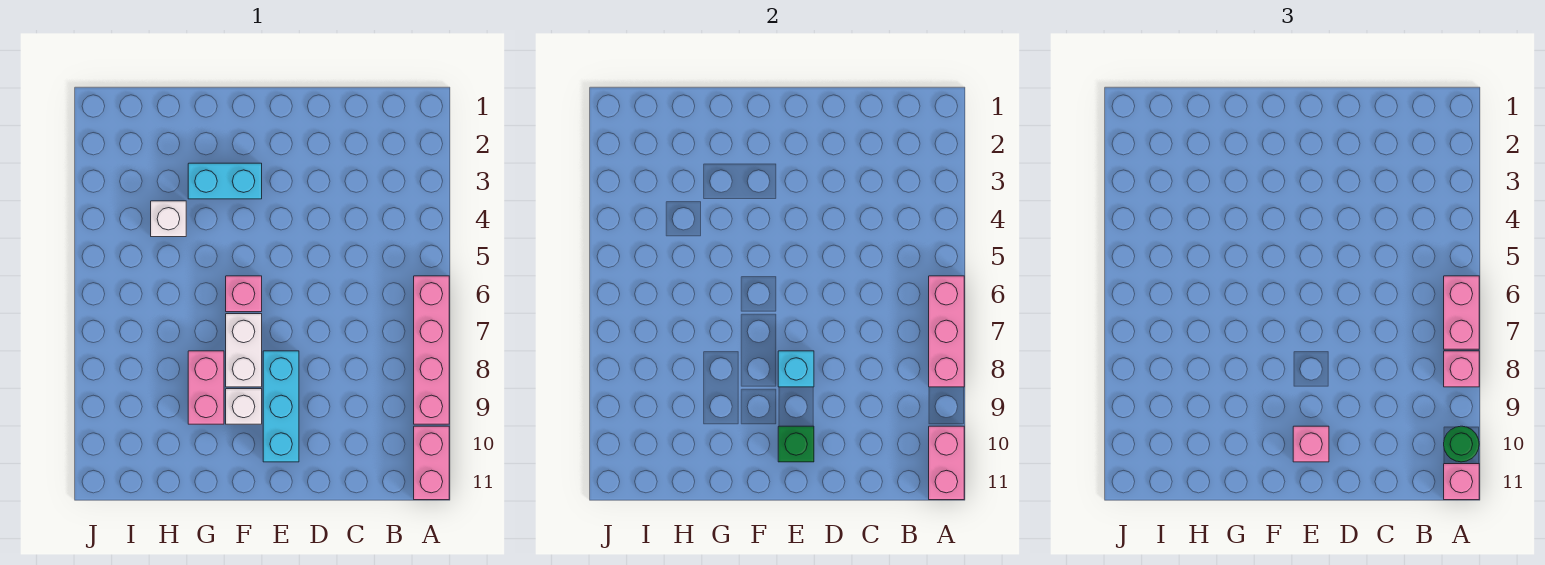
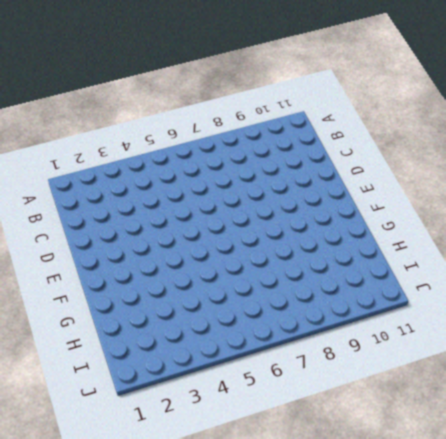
none -> pink 1x4 brick [414,276,449,424]
none -> pink 1x2 brick [414,426,449,500]
none -> cyan 1x3 brick [263,351,299,462]

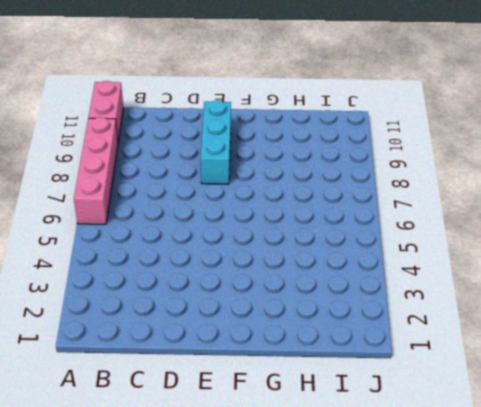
none -> cyan 1x2 brick [188,163,262,199]
none -> pink 1x1 brick [226,276,262,312]
none -> white 1x2 brick [226,314,262,387]

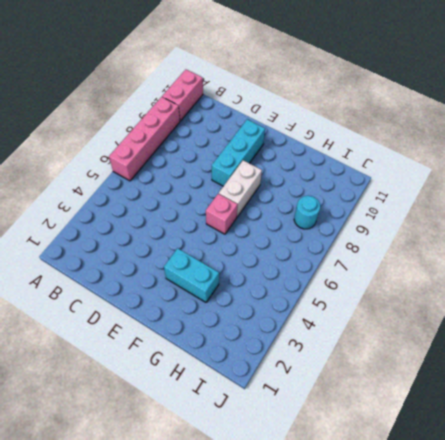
cyan 1x1 round brick [294,196,320,229] -> none
none -> white 1x1 brick [226,389,262,424]
none -> pink 1x2 brick [188,351,224,424]
none -> white 1x1 brick [151,201,186,237]

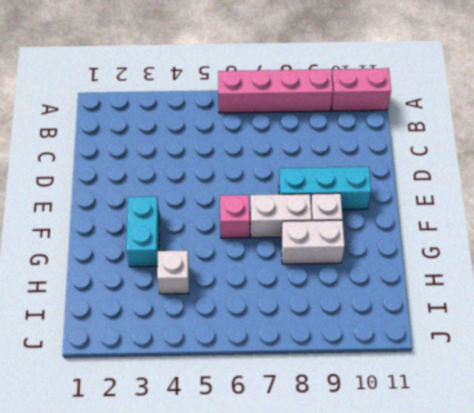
white 1x2 brick [281,220,345,264] -> pink 1x2 brick [188,351,224,424]
none -> pink 1x3 brick [929,276,964,387]
none -> pink 1x2 brick [929,426,964,500]
none -> cyan 1x1 brick [778,351,814,387]

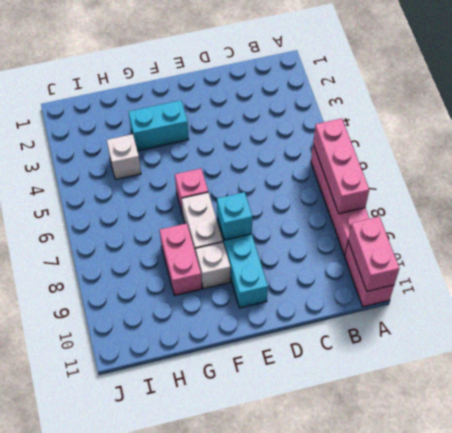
none -> green 1x1 brick [778,426,814,462]
none -> pink 1x2 brick [1444,276,1479,349]
none -> pink 1x1 brick [1444,351,1479,387]

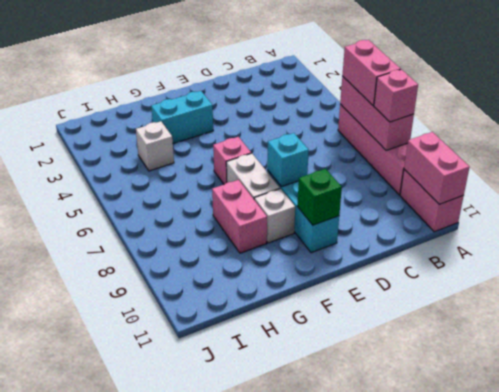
none -> green 1x1 round brick [1444,426,1479,462]
none -> pink 1x1 brick [1444,464,1479,500]
none -> pink 1x1 brick [1293,426,1329,462]

